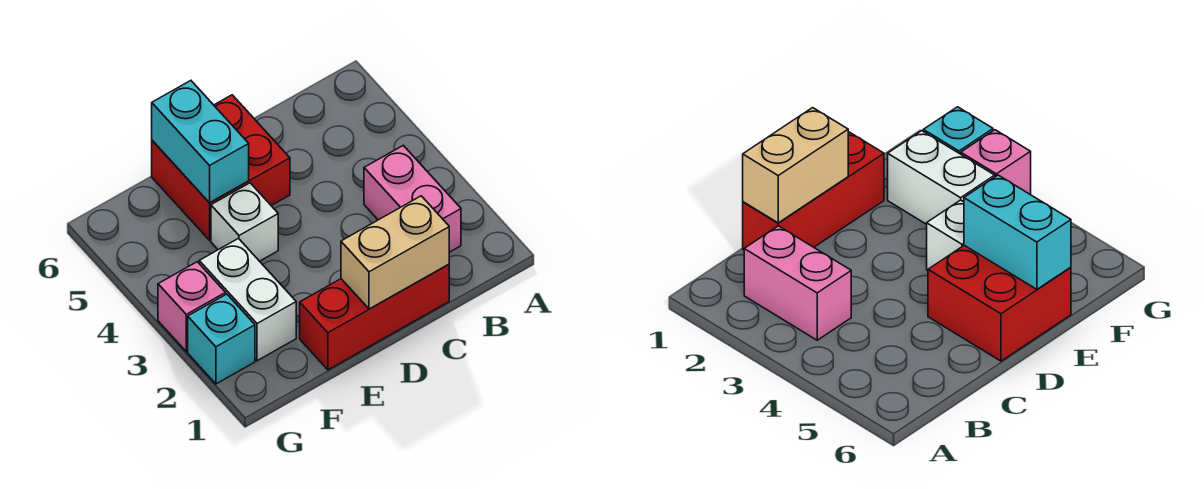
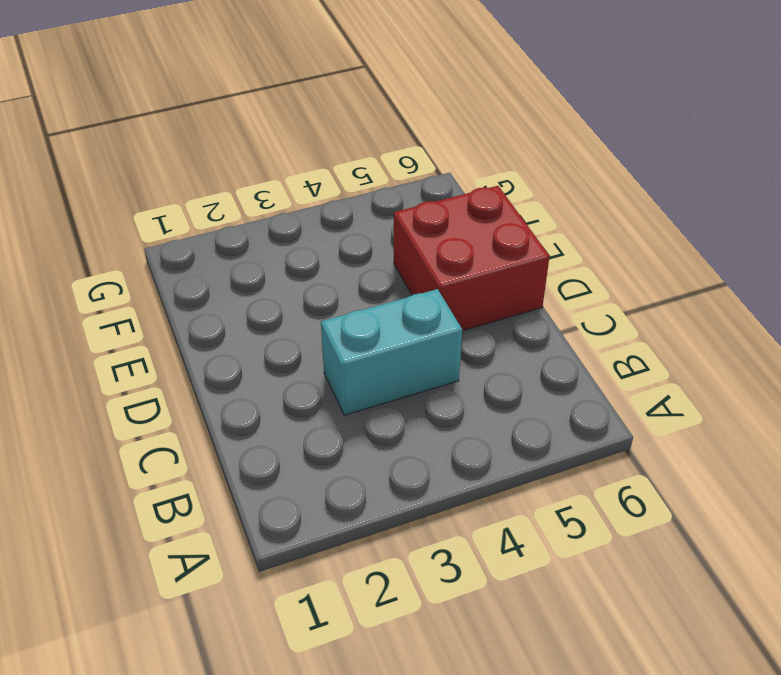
cyan 1x2 brick [321,289,462,415] -> cyan 1x2 brick moved to [152,81,249,203]
none -> pink 1x2 brick [364,145,461,252]
none -> red 1x3 brick [300,264,449,370]

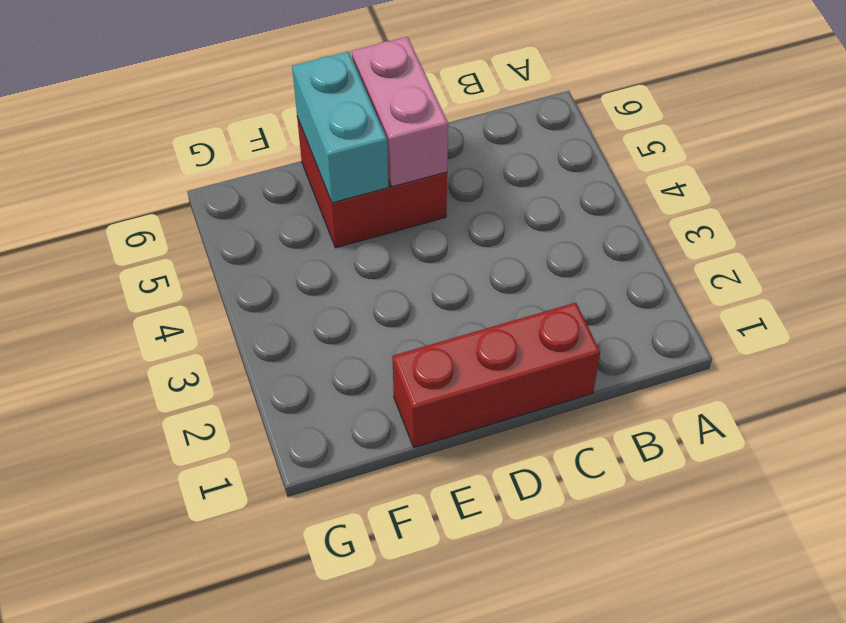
pink 1x2 brick [352,37,448,187] -> pink 1x2 brick moved to [364,145,461,252]
none -> white 1x1 brick [211,183,278,261]
none -> white 1x2 brick [199,239,296,361]

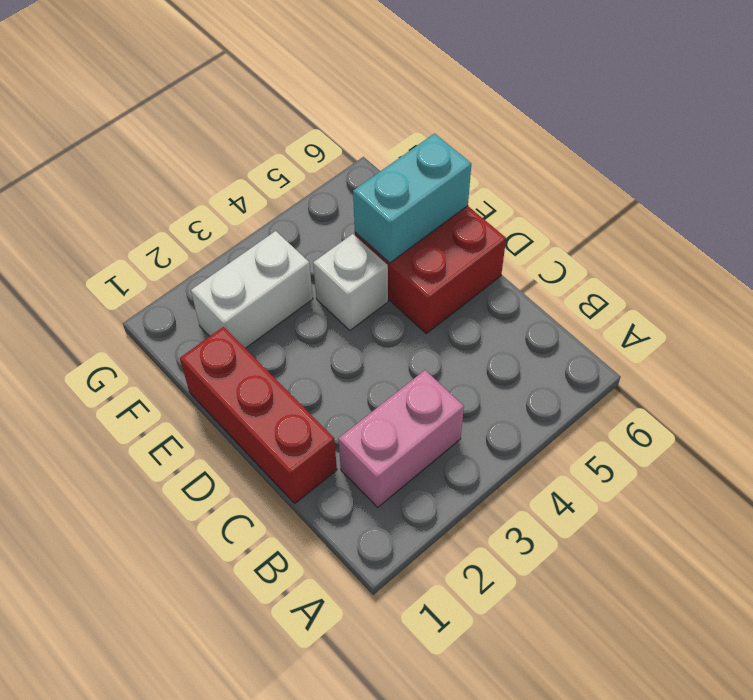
none -> cyan 1x1 brick [188,294,255,384]
none -> pink 1x1 brick [158,262,226,351]

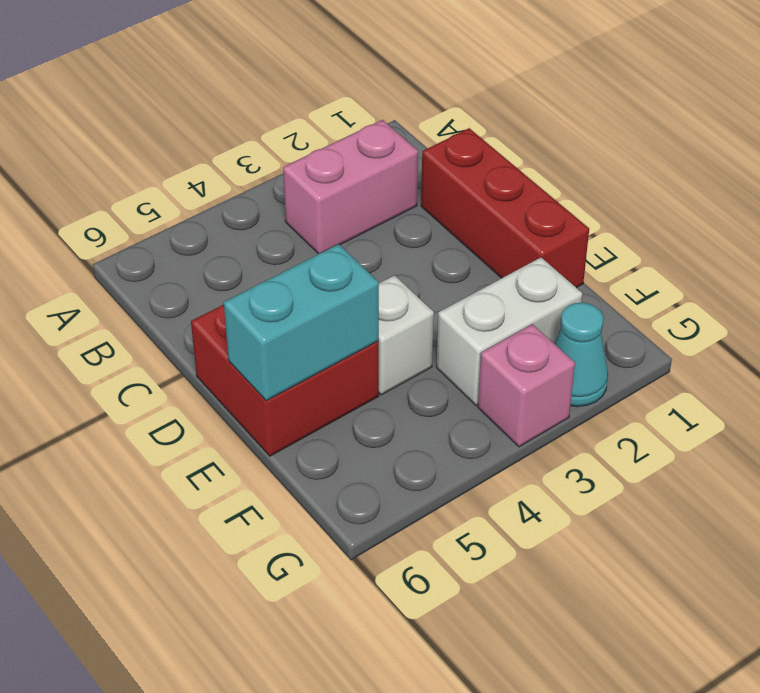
cyan 1x1 cone [555,303,608,407] -> cyan 1x1 brick [188,294,255,384]
none -> tan 1x2 brick [341,196,449,309]

